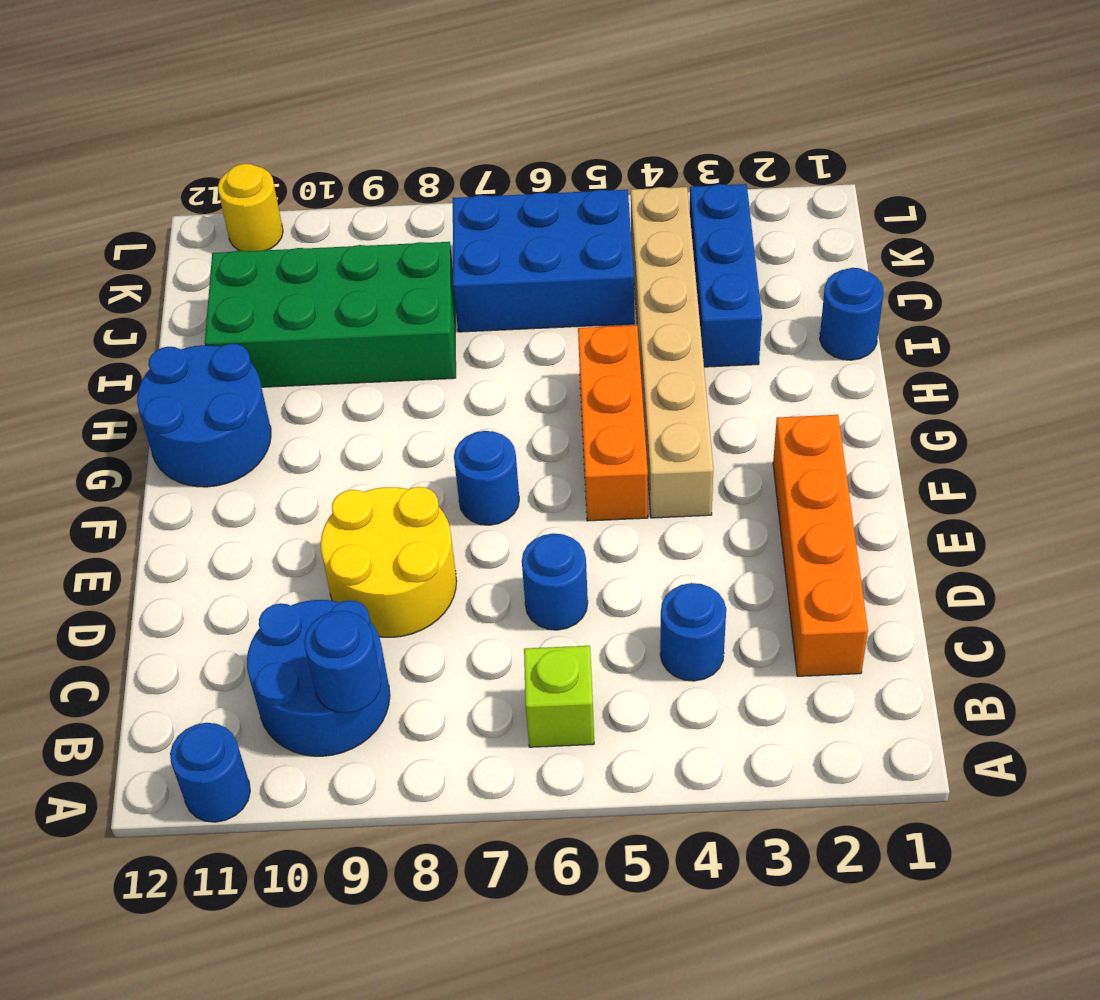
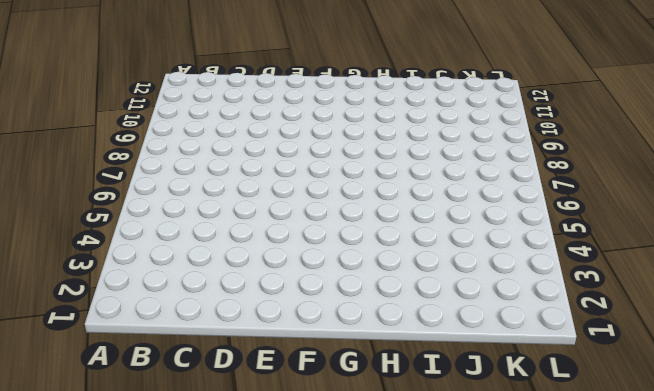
none -> blue 1x1 round brick [170,723,250,822]
none -> lime 1x1 brick [524,646,594,747]
none -> blue 2x2 round brick [247,600,390,756]

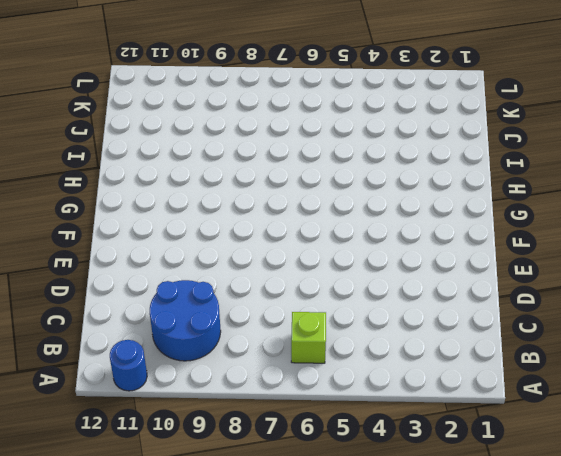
none -> orange 1x4 brick [773,415,868,676]
none -> blue 1x1 round brick [660,583,726,681]
none -> blue 1x1 round brick [522,534,588,630]

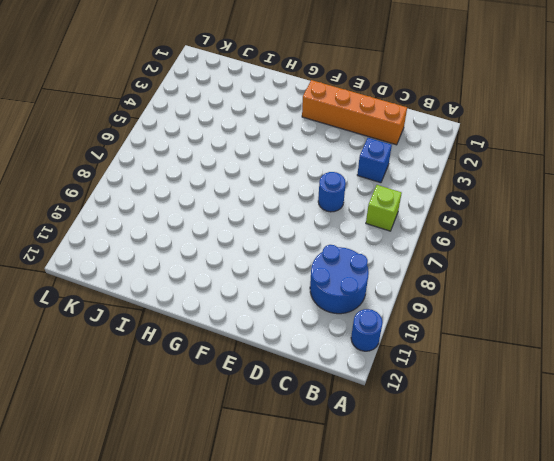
blue 1x1 brick [357,138,392,183] -> blue 1x1 round brick [660,583,726,681]
none -> yellow 2x2 round brick [321,487,457,637]
none -> tan 1x6 brick [631,187,713,518]
none -> orange 1x3 brick [578,325,648,521]

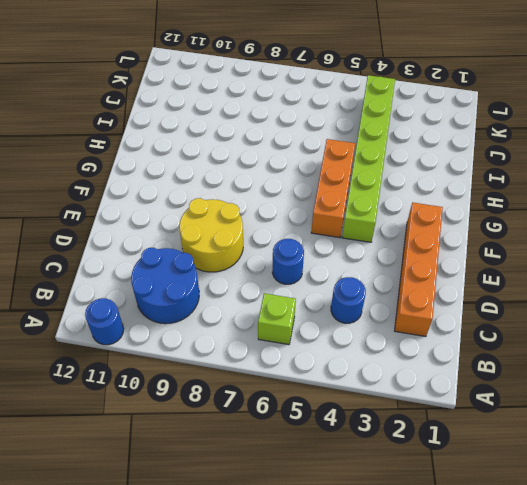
lime 1x6 brick [342,75,395,242] -> tan 1x6 brick [631,187,713,518]
none -> blue 1x1 round brick [454,431,519,525]
none -> blue 2x2 round brick [137,344,271,487]
none -> blue 1x1 round brick [820,268,883,360]

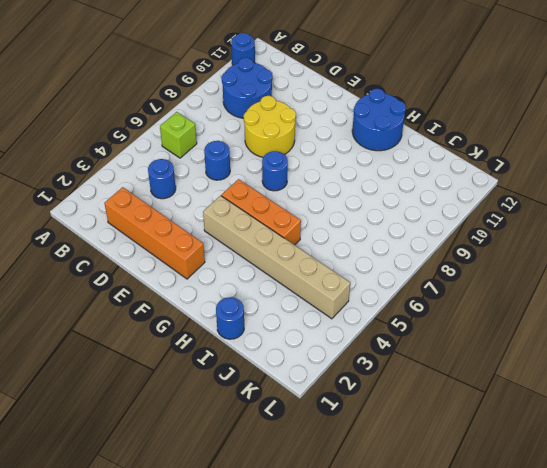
none -> blue 1x3 brick [690,184,762,367]
none -> green 2x4 brick [205,242,456,387]
none -> blue 2x3 brick [453,190,634,332]

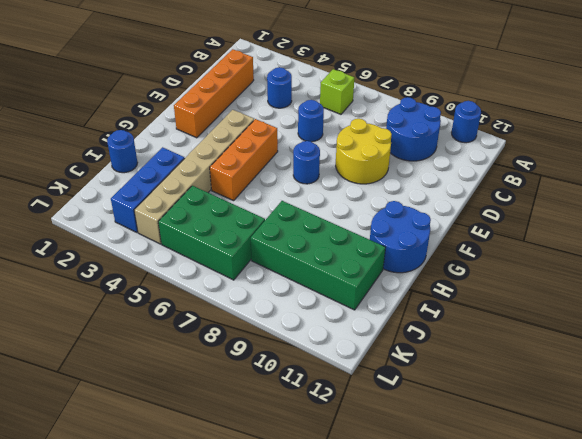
green 2x3 brick [158,186,265,280] -> blue 2x3 brick [453,190,634,332]
none -> yellow 1x1 round brick [218,164,283,251]
none -> blue 1x1 round brick [304,611,381,713]

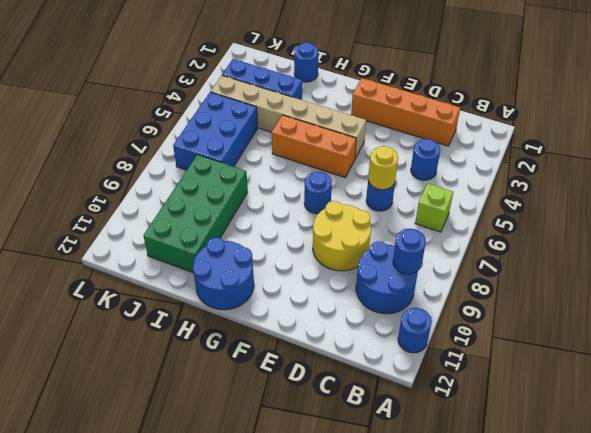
yellow 1x1 round brick [368,146,398,190] -> yellow 1x1 round brick moved to [218,164,283,251]

